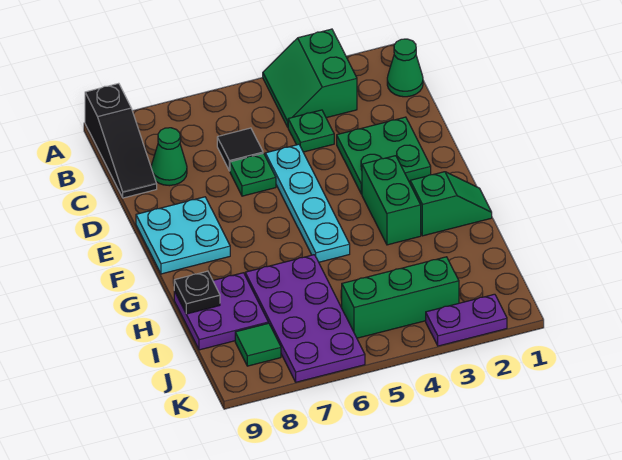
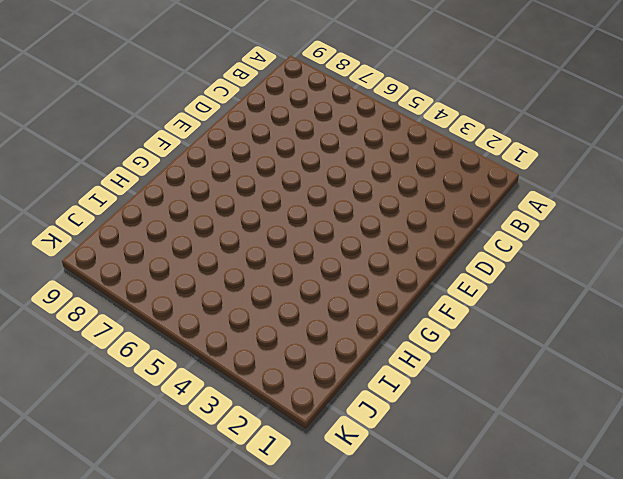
none -> green 2x2 slope [263,29,357,127]
none -> black 1x3 slope [85,83,157,198]
none -> green 1x1 cone [387,39,423,97]

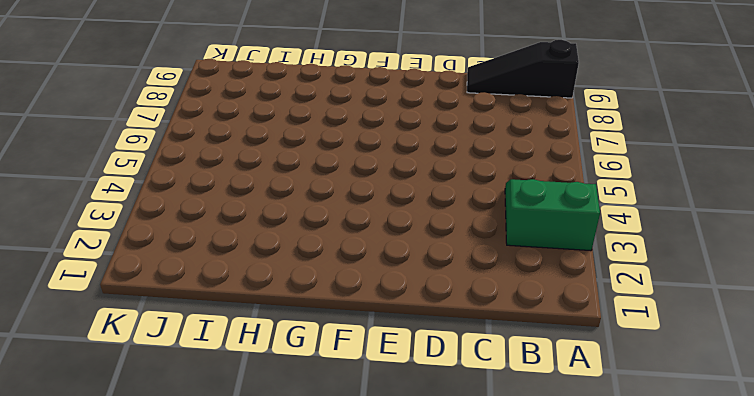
none -> green 1x1 cone [387,39,423,97]
none -> green 1x1 plate [288,110,334,152]
none -> black 1x1 tile [217,128,263,171]

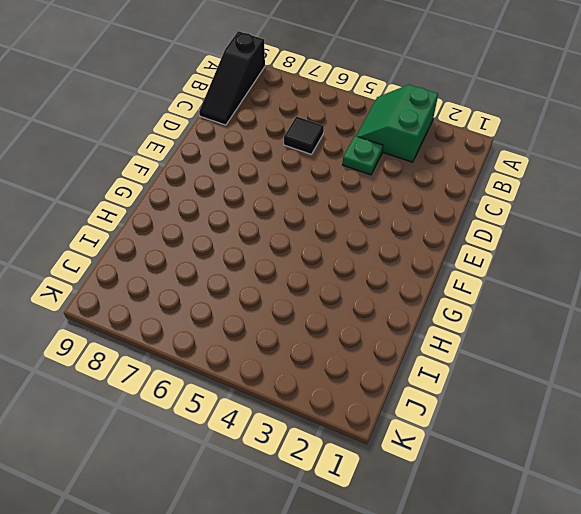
none -> green 1x1 cone [387,39,423,97]
none -> green 1x1 cone [151,128,187,186]
none -> green 2x2 plate [337,117,431,194]

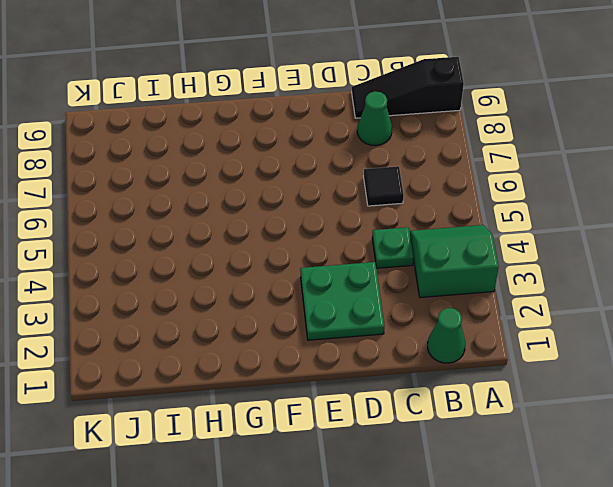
none -> cyan 1x4 plate [265,144,350,262]
none -> green 1x1 plate [230,153,276,196]
none -> cyan 2x2 plate [136,197,230,274]

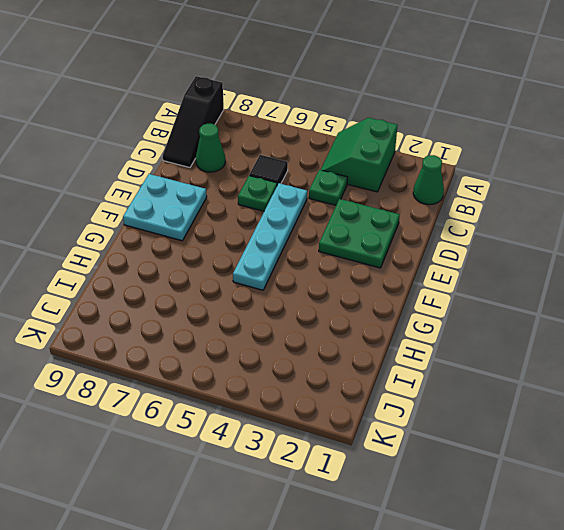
none -> green 1x2 brick [362,156,421,245]
none -> green 1x2 slope [410,172,492,236]
none -> purple 2x4 plate [245,255,365,382]

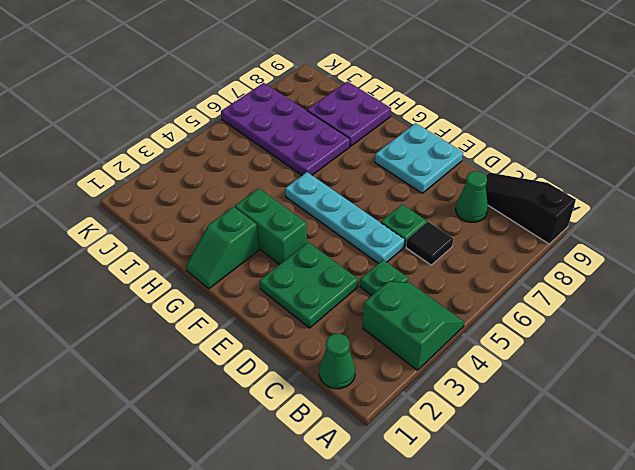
none -> green 1x3 brick [342,257,459,338]
none -> green 1x1 tile [235,323,281,366]
none -> purple 1x2 plate [426,294,507,346]

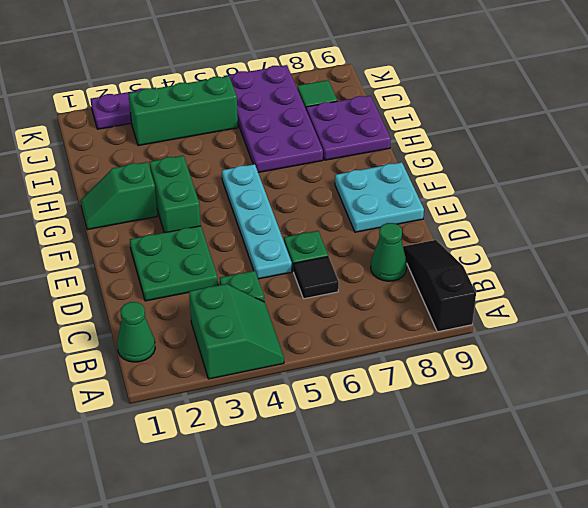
none -> black 1x1 plate [174,271,220,314]

